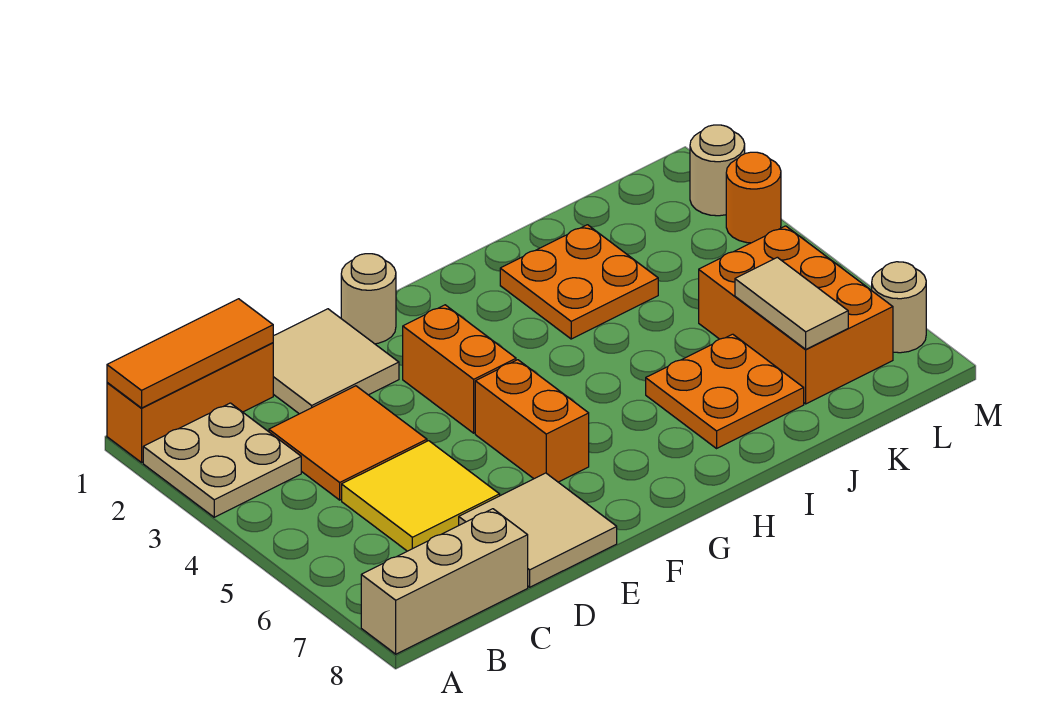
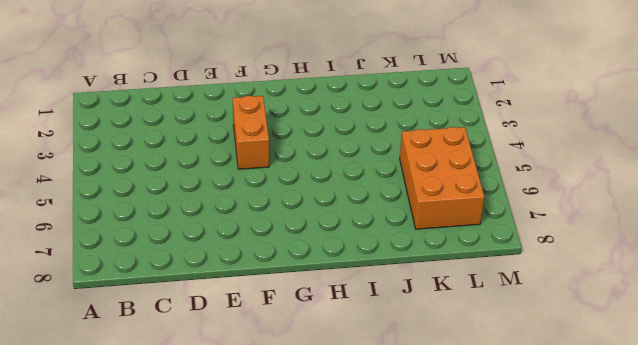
none -> orange 1x3 brick [107,343,273,462]
none -> tan 2x2 plate [143,403,301,517]
none -> tan 1x3 brick [361,509,528,654]

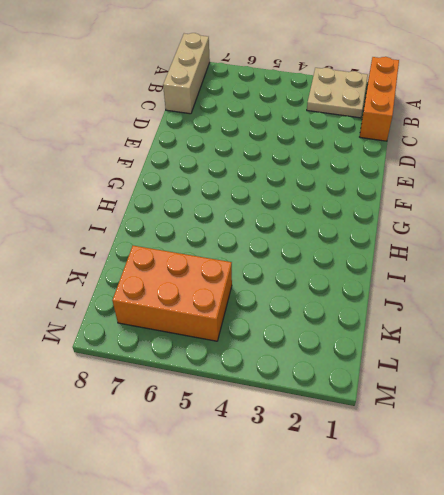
none -> orange 2x2 tile [269,386,427,500]
none -> yellow 2x2 tile [342,441,500,551]
none -> tan 2x2 tile [273,309,399,414]

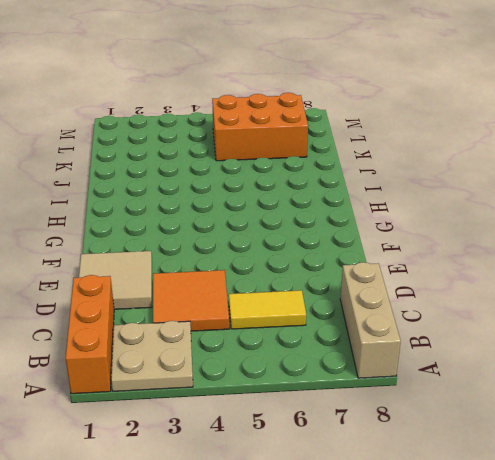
yellow 1x2 tile [229,290,306,329] -> yellow 2x2 tile [342,441,500,551]
none -> tan 2x2 tile [459,473,617,587]
none -> tan 1x1 round brick [341,254,396,344]
none -> orange 1x2 brick [403,305,516,433]

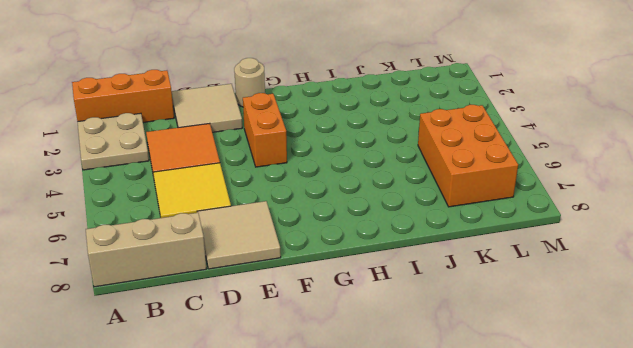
none -> orange 1x2 brick [475,360,589,482]
none -> orange 2x2 plate [500,225,658,339]
none -> orange 2x2 plate [646,334,804,448]

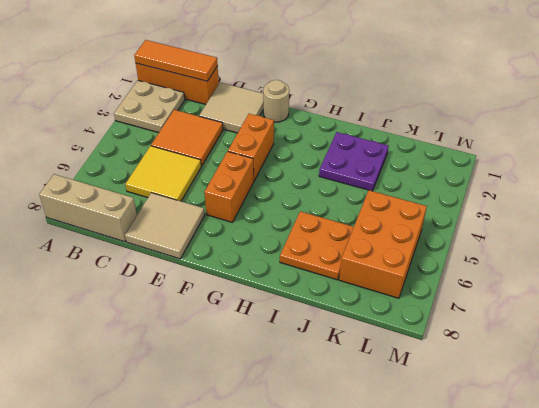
purple 2x2 plate [319,132,389,191] -> orange 2x2 plate [500,225,658,339]
none -> tan 1x1 round brick [690,125,745,216]
none -> orange 1x1 round brick [726,152,781,243]
none -> tan 1x1 round brick [872,262,926,353]

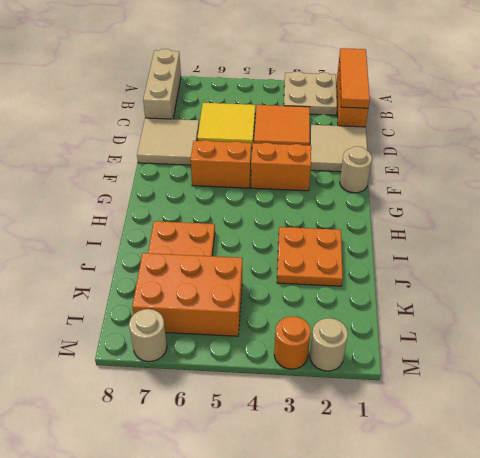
none -> tan 1x2 tile [735,257,848,349]

